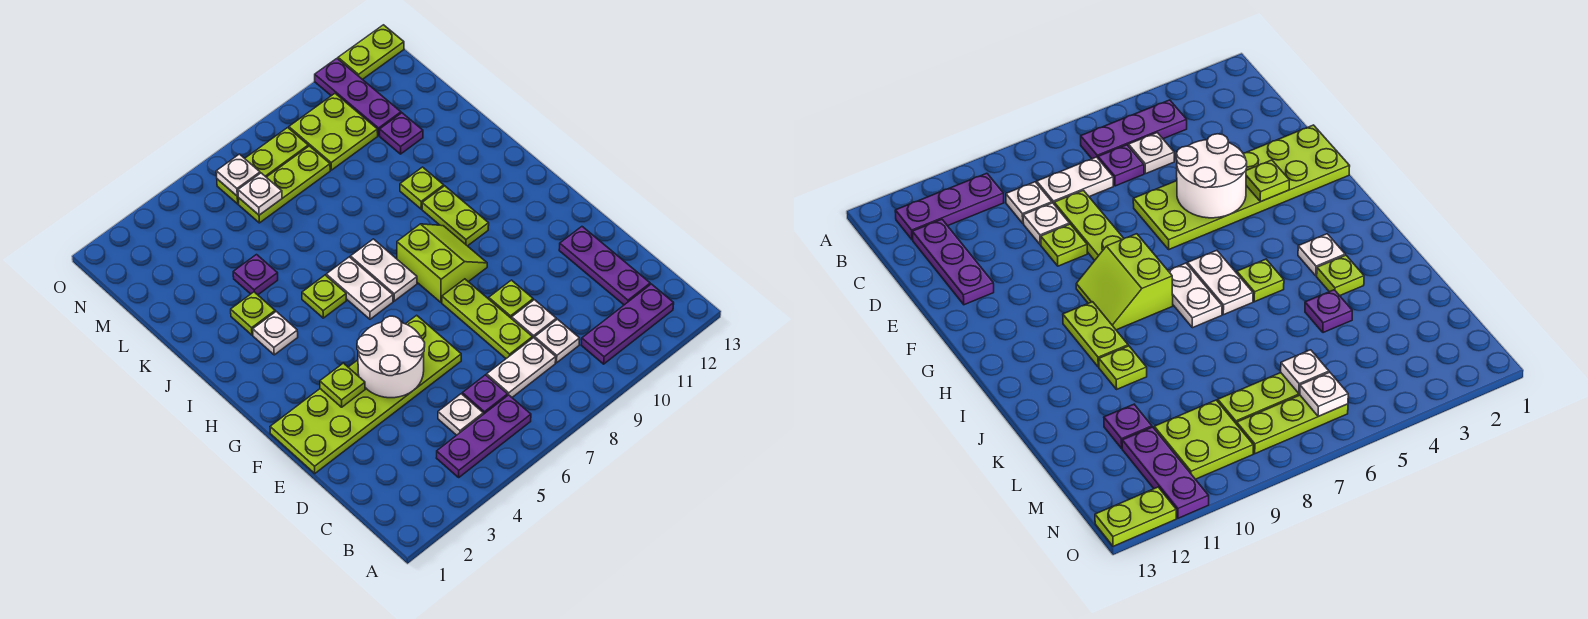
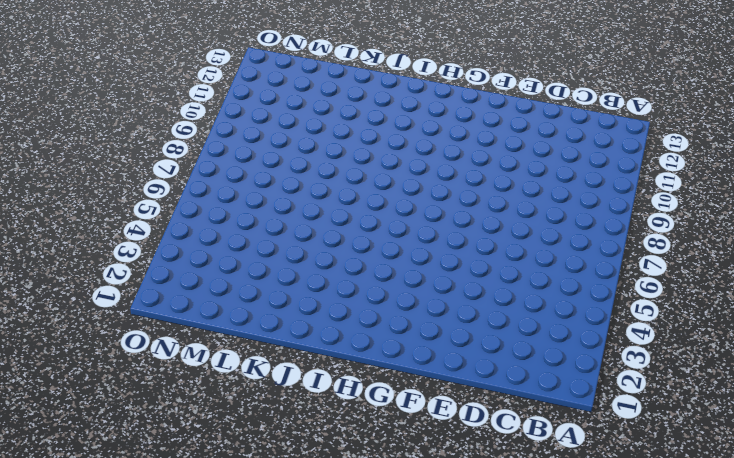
none -> purple 1x3 plate [437,395,531,477]
none -> purple 1x3 plate [581,284,674,364]
none -> white 1x1 plate [438,394,483,435]
none -> purple 1x1 plate [462,375,508,414]

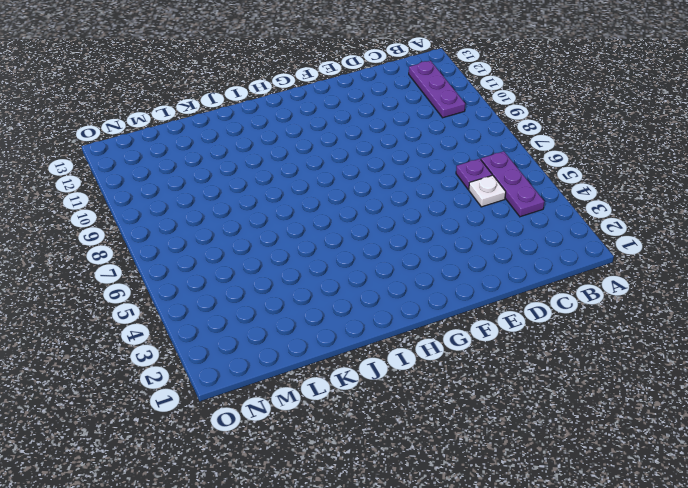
none -> white 1x2 plate [487,338,556,397]
none -> white 1x1 plate [535,319,580,363]
none -> purple 1x3 plate [559,227,650,305]
none -> lime 1x3 plate [442,279,532,359]

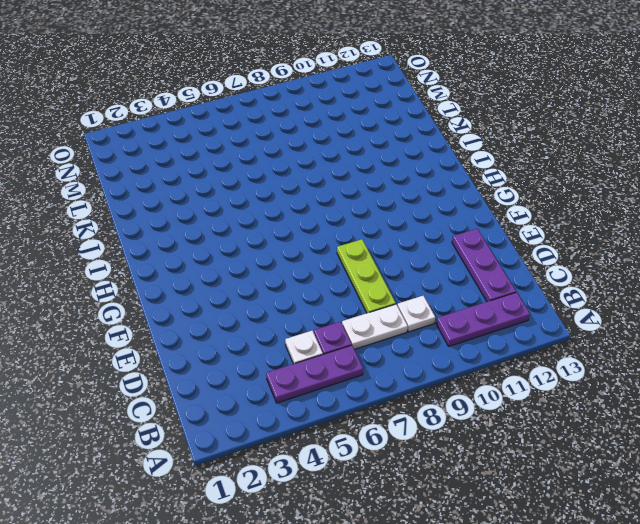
none -> white 1x1 plate [512,300,556,338]
none -> lime 2x6 plate [270,315,461,473]
none -> lime 1x1 plate [489,280,533,319]
none -> lime 2x2 slope [397,224,487,302]

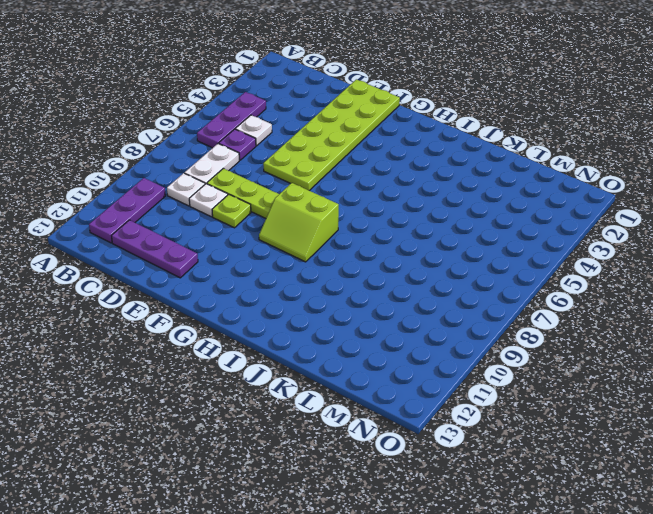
none -> white 1x2 plate [326,257,393,319]
none -> white 1x2 plate [350,239,417,301]
none -> lime 1x2 plate [422,186,489,246]
none -> white 1x1 plate [253,312,298,355]

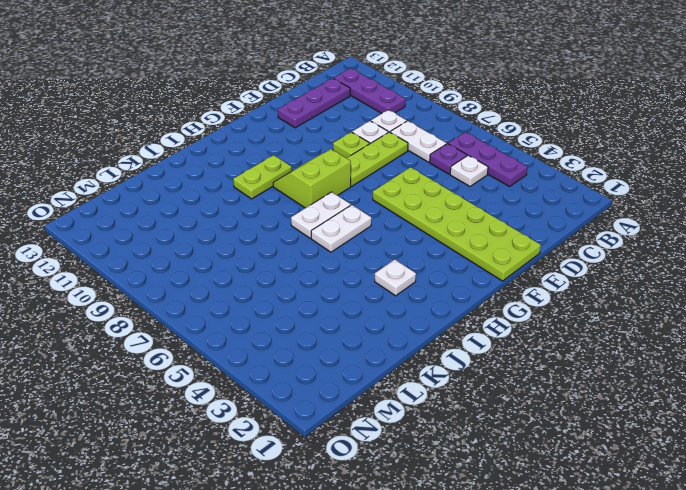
none -> lime 1x1 plate [302,275,346,318]
none -> lime 1x1 plate [231,292,275,335]
none -> lime 1x1 plate [400,167,444,209]
none -> purple 1x1 plate [233,255,278,295]

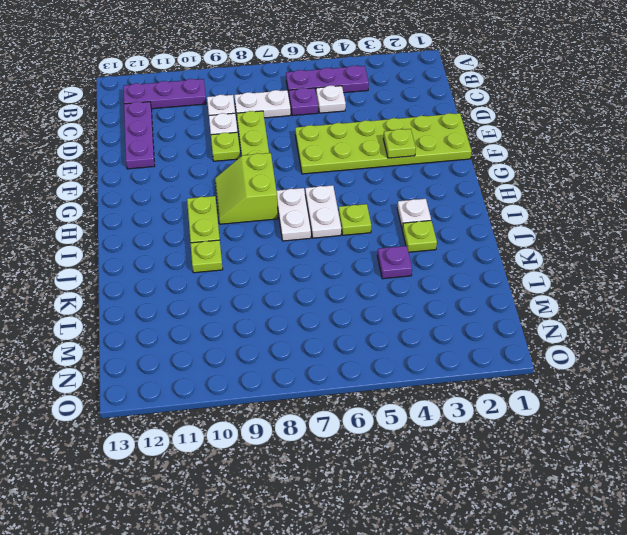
none -> purple 1x1 plate [380,113,423,154]
none -> lime 1x3 plate [238,146,330,223]
none -> lime 2x2 plate [289,94,378,170]
none -> purple 1x3 plate [315,59,401,135]

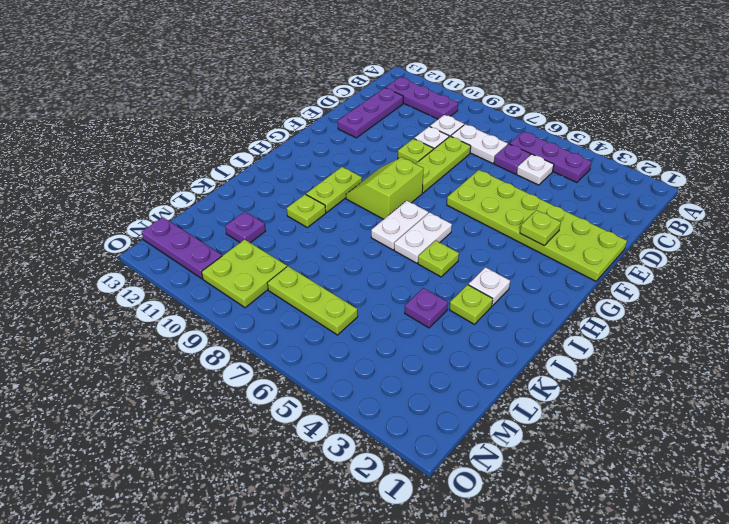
purple 1x3 plate [142,217,222,279] -> purple 1x3 plate turned to [315,59,401,135]
none -> lime 1x3 plate [217,128,308,204]
none -> lime 1x2 plate [338,25,404,80]
none -> white 2x2 round brick [357,316,425,398]
none -> white 1x1 plate [238,173,282,215]

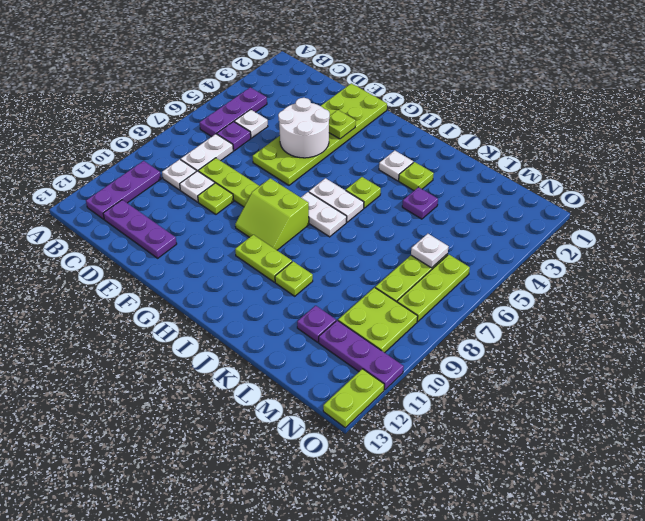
none -> white 1x1 plate [216,154,260,196]

